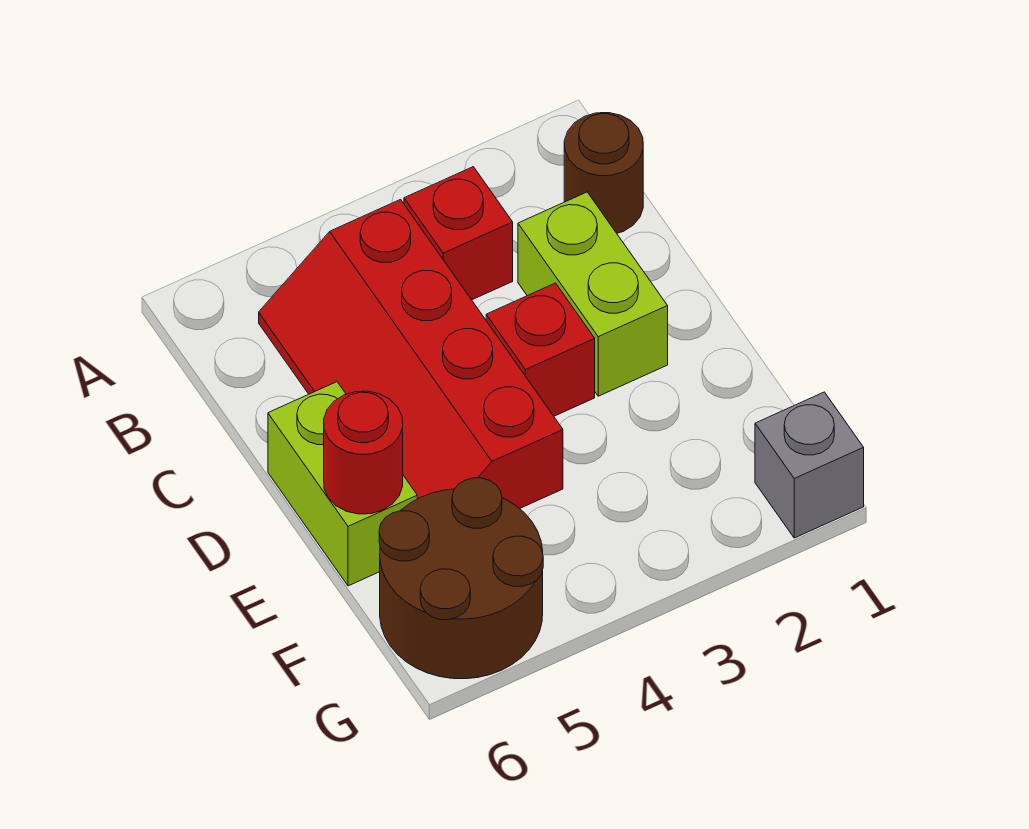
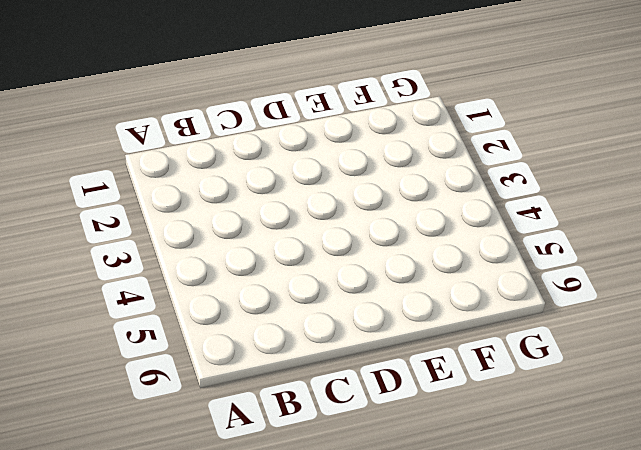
none -> brown 1x1 round brick [564,113,643,233]
none -> red 1x1 brick [404,167,513,300]

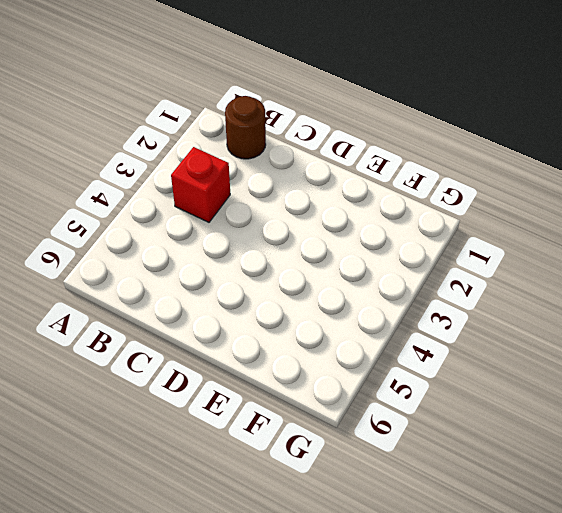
none -> red 2x4 slope [259,200,563,509]
none -> lime 1x2 brick [518,192,668,396]

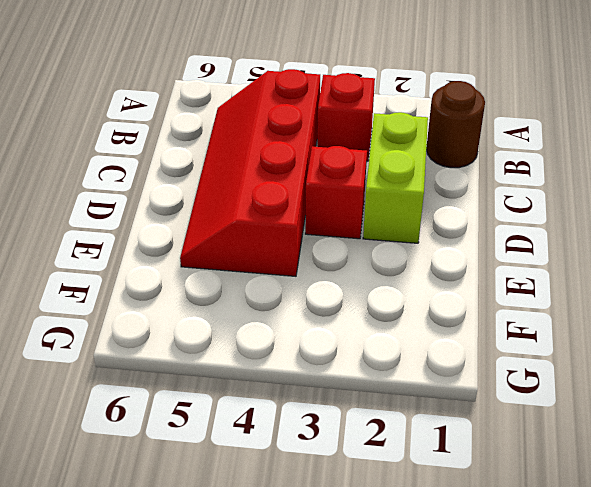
none -> lime 1x2 brick [268,382,417,586]
none -> brown 2x2 round brick [379,478,543,679]

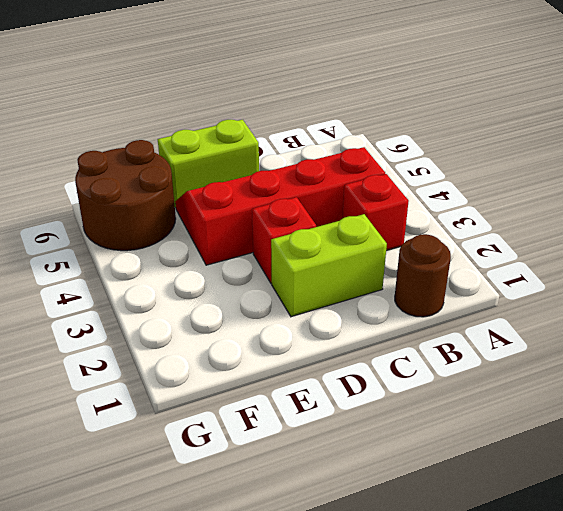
none -> grey 1x1 brick [755,392,864,538]
none -> red 1x1 round brick [324,391,403,514]

